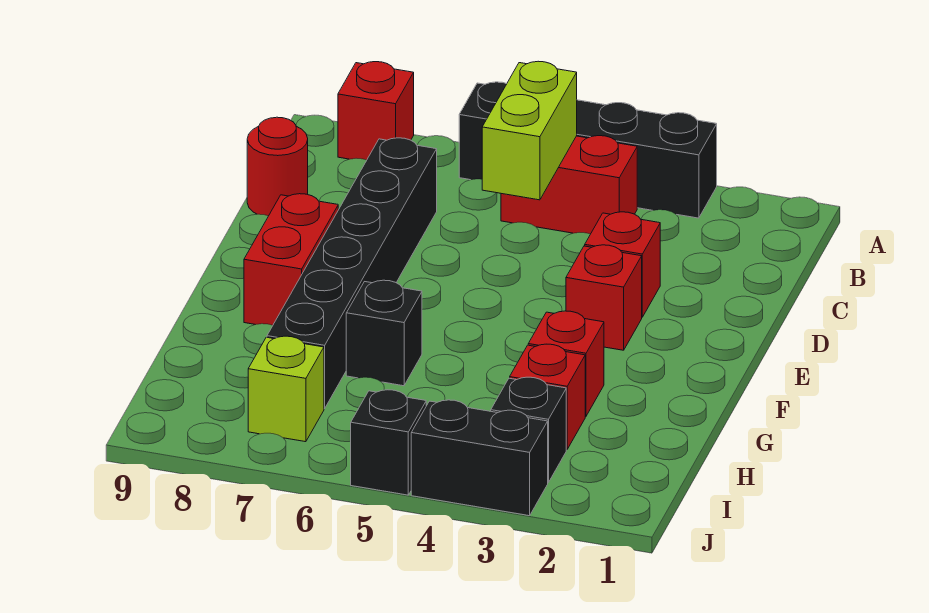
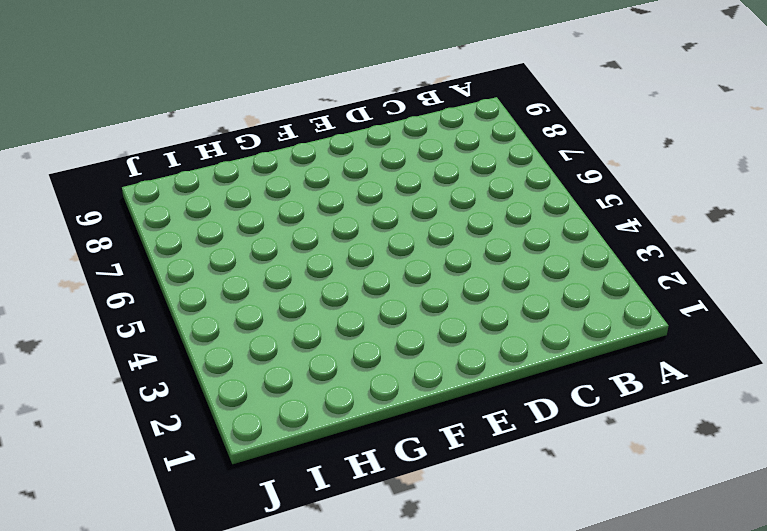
none -> black 1x4 brick [459,82,717,218]
none -> red 1x1 brick [338,62,414,160]
none -> red 1x2 brick [501,136,637,234]

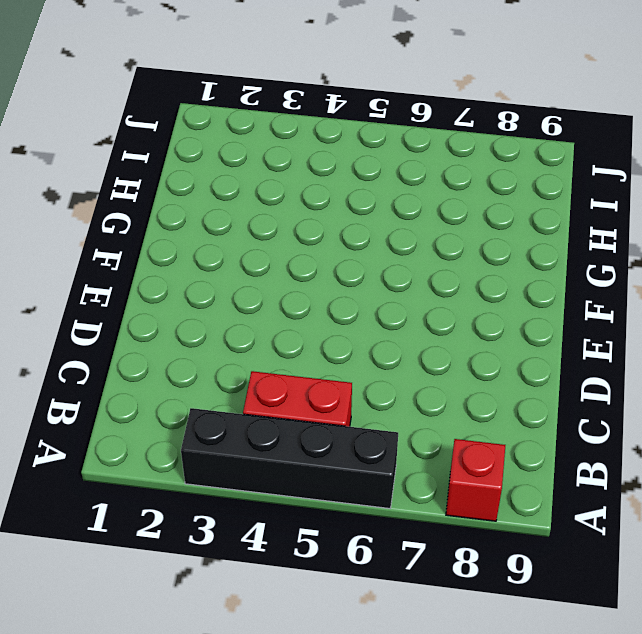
none -> black 1x6 brick [267,138,437,409]
none -> red 1x1 round brick [247,117,308,216]
none -> red 1x1 brick [585,212,660,317]

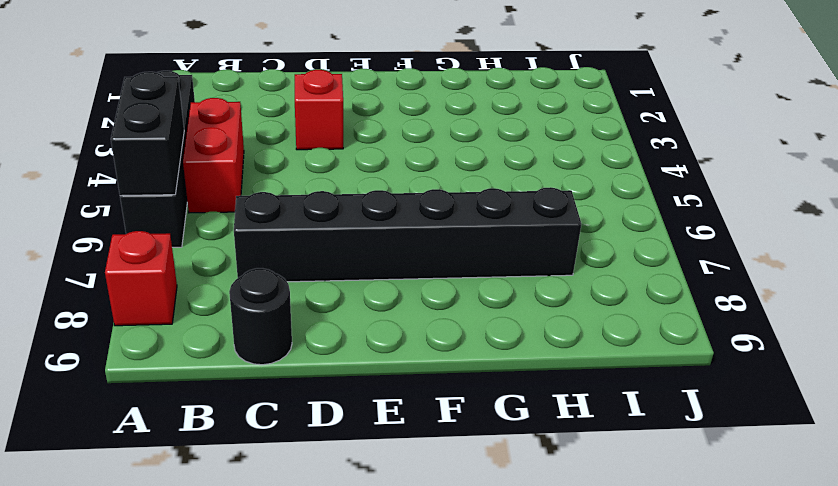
black 1x2 brick [111,72,184,196] -> black 1x2 brick moved to [411,400,548,516]
black 1x1 round brick [229,268,292,365] -> red 1x1 round brick [247,117,308,216]
none -> red 1x1 brick [566,245,642,350]
none -> red 1x2 brick [244,194,338,325]
none -> red 1x1 brick [528,311,604,416]

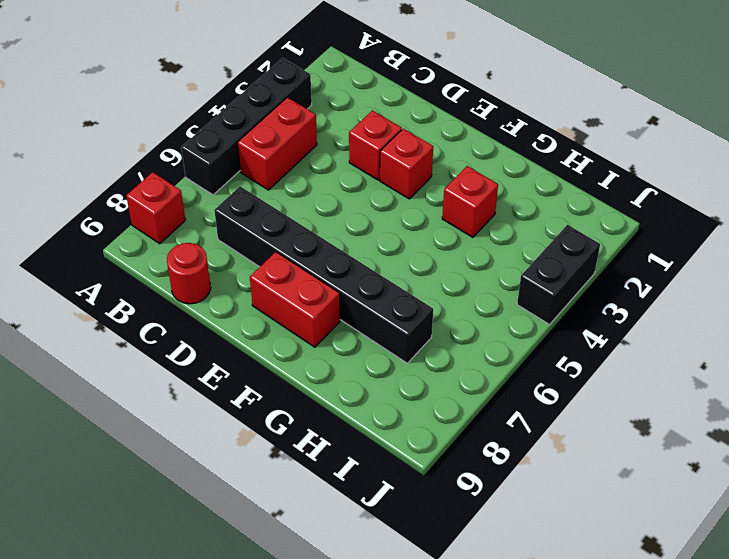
none -> black 1x1 brick [346,280,422,386]
none -> red 1x1 brick [510,344,585,450]
none -> black 1x1 brick [491,377,566,483]

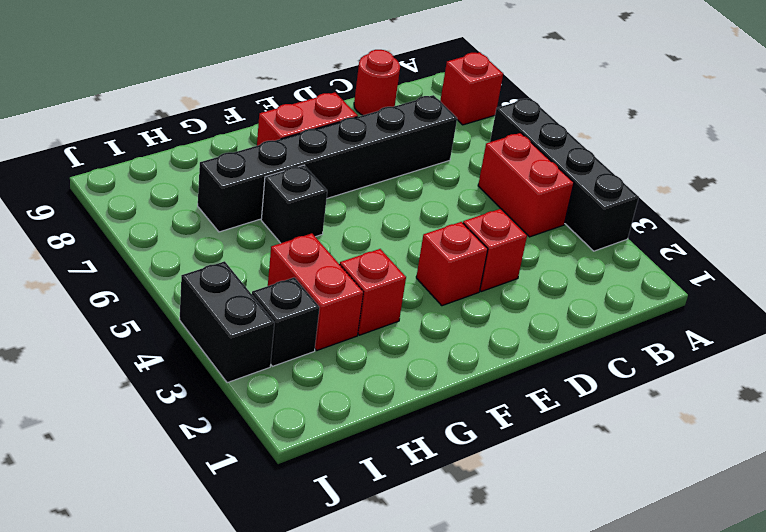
red 1x2 brick [268,233,363,350] -> red 1x1 brick [510,344,585,450]
none -> lime 1x1 brick [248,336,324,442]
none -> black 1x1 brick [351,390,426,495]
none -> lime 1x2 brick [482,61,577,200]

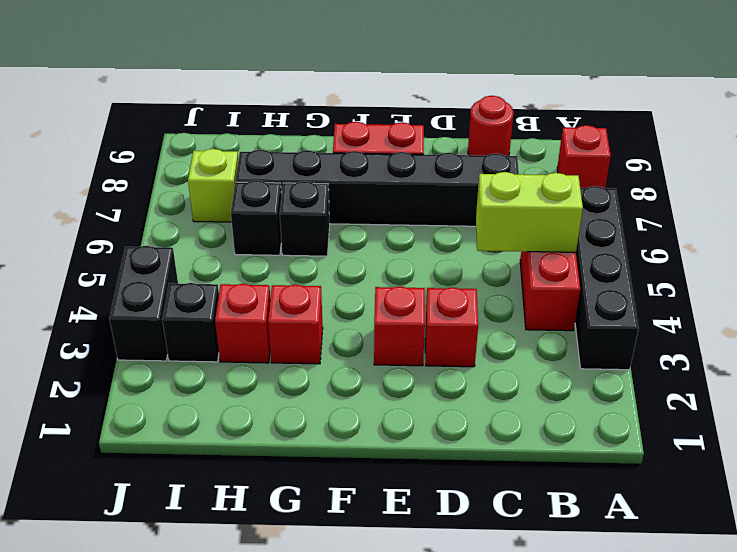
black 1x1 brick [231,180,281,255] -> black 1x1 brick moved to [351,390,426,495]

